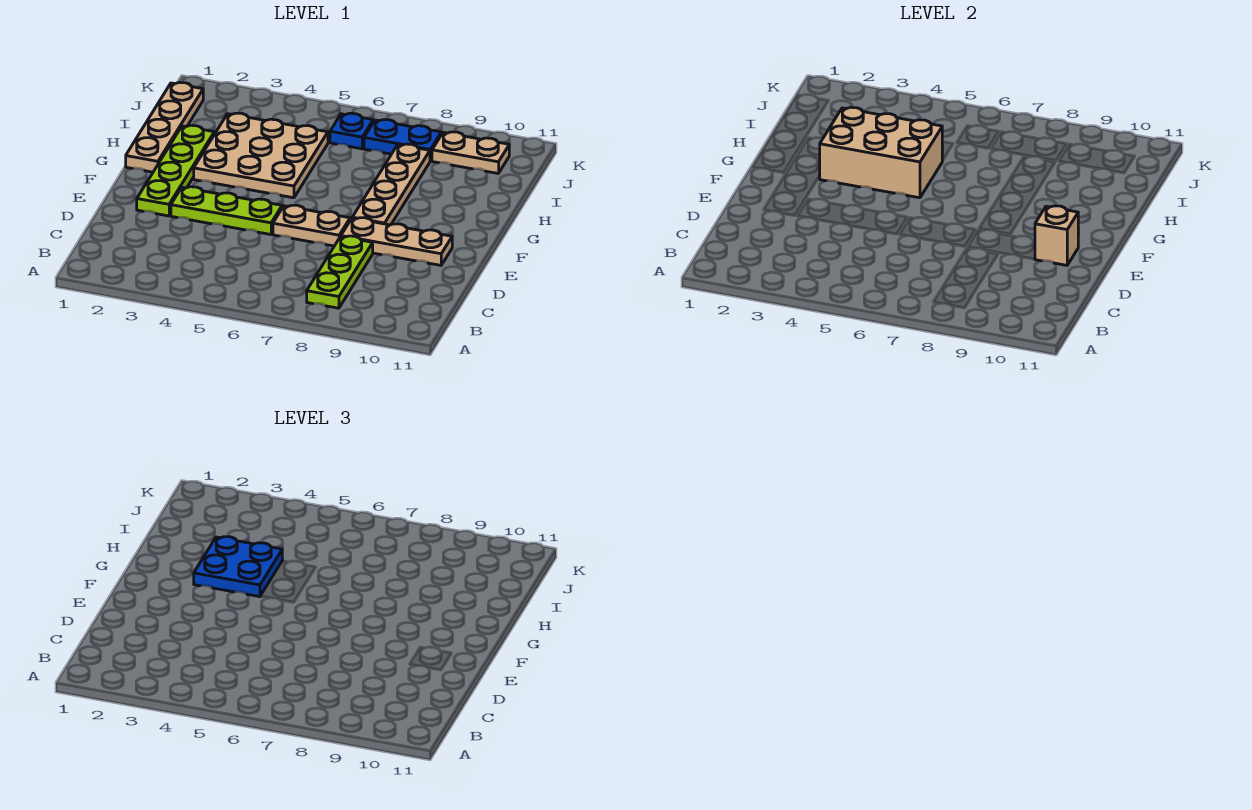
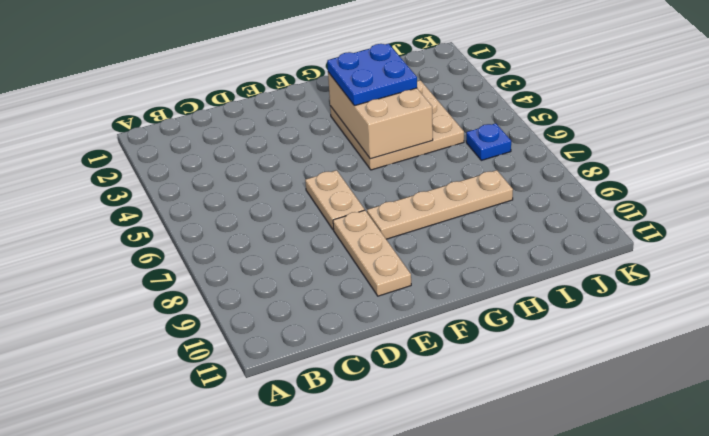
none -> lime 1x3 plate [307,236,373,308]
none -> lime 1x4 plate [137,125,214,216]
none -> lime 1x3 plate [171,187,282,235]

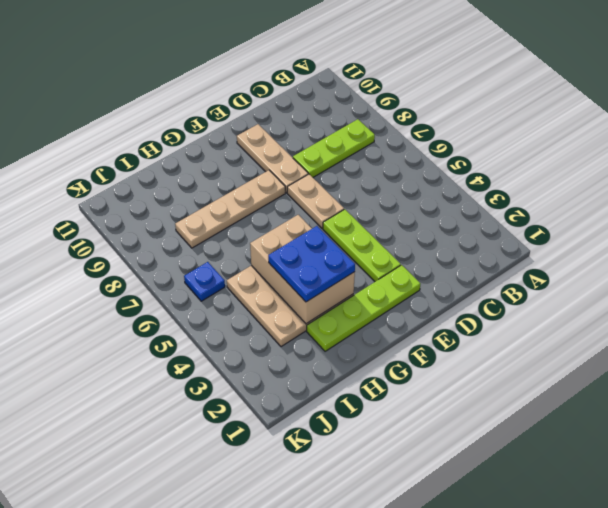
none -> tan 1x4 plate [126,82,203,172]
none -> blue 1x2 plate [364,120,441,161]
none -> tan 1x2 plate [432,132,509,173]

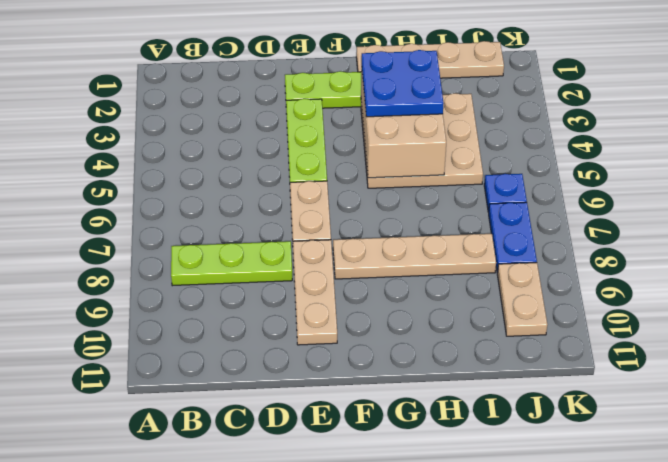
none -> tan 1x1 brick [1035,206,1078,265]

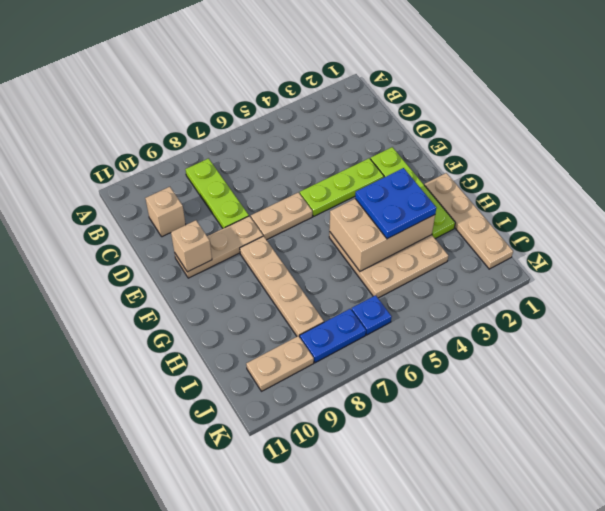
tan 1x1 brick [145,187,186,237] -> none

